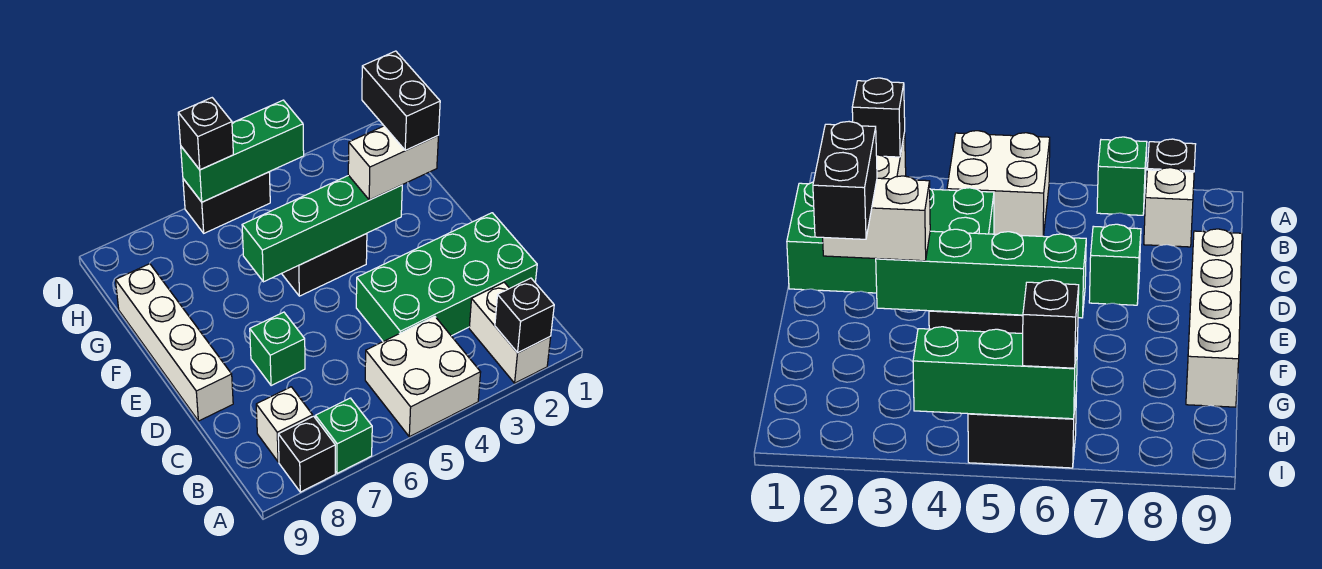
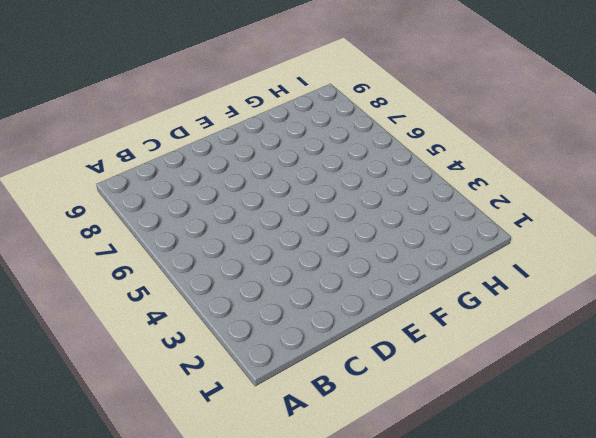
none -> white 1x2 brick [469,282,551,383]
none -> white 2x2 brick [365,316,481,437]
none -> green 1x1 brick [315,398,372,473]

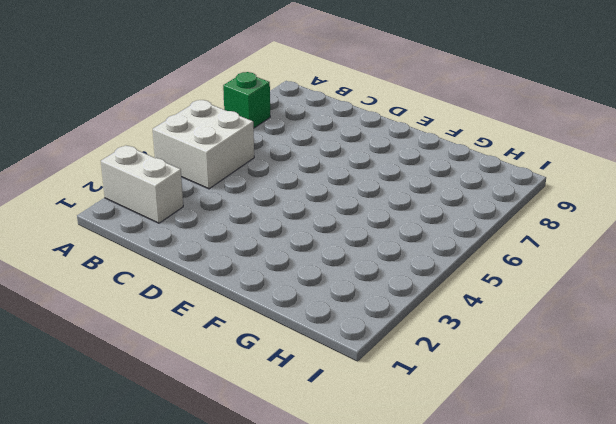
none -> black 1x1 brick [278,416,335,492]
none -> white 1x1 brick [256,387,313,462]
none -> green 2x4 brick [356,213,537,341]

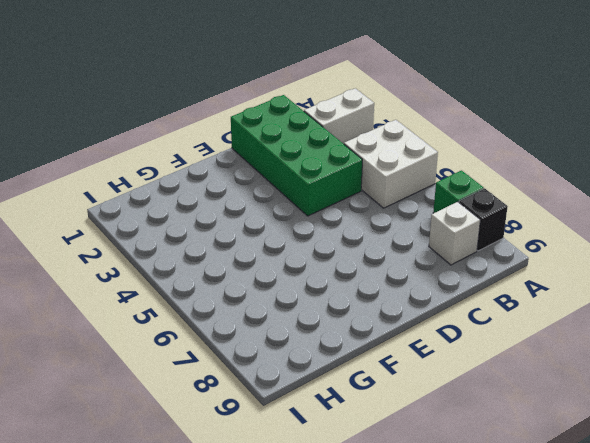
none -> green 1x1 brick [250,312,305,386]
none -> white 1x4 brick [116,264,233,421]
none -> black 1x2 brick [282,234,367,296]

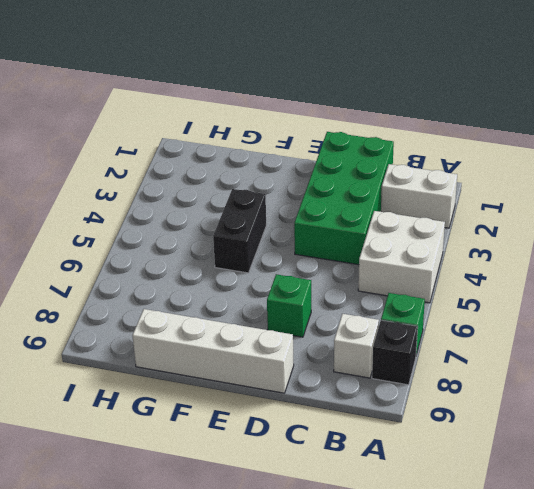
none -> black 1x2 brick [183,172,270,233]
none -> black 1x1 brick [495,278,554,353]
none -> green 1x4 brick [242,175,402,282]

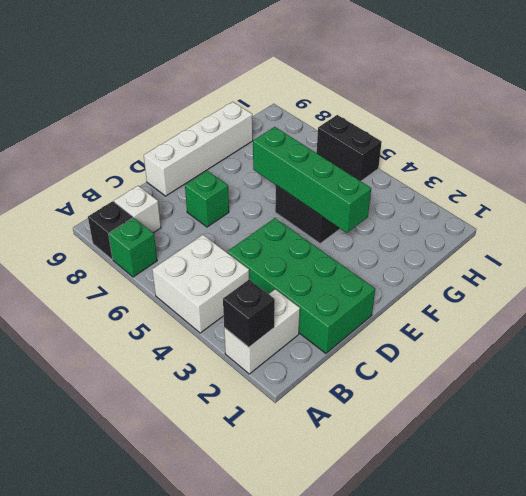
none -> green 1x3 brick [181,100,304,202]
none -> white 1x2 brick [348,126,438,200]
none -> black 1x1 brick [178,98,233,170]

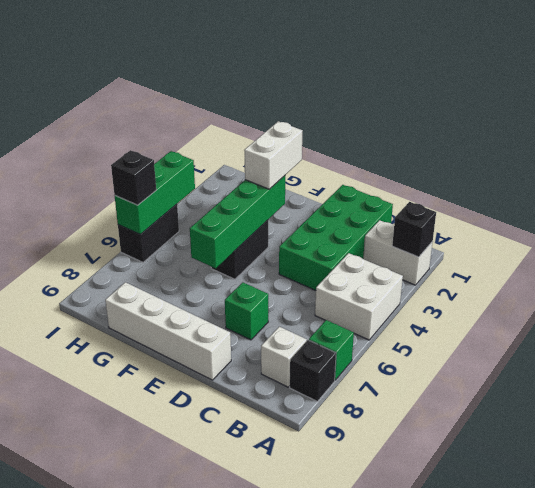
none -> black 1x2 brick [362,51,440,150]

